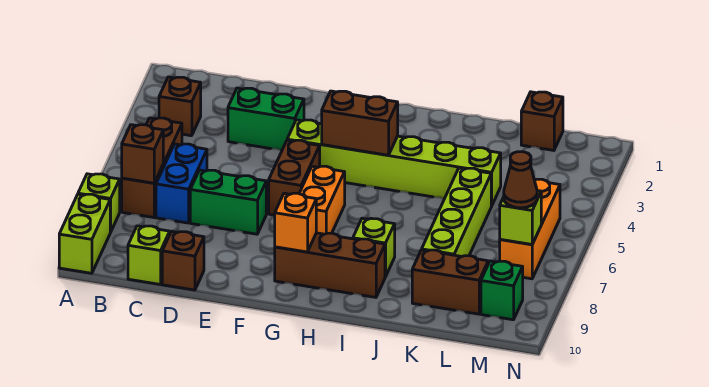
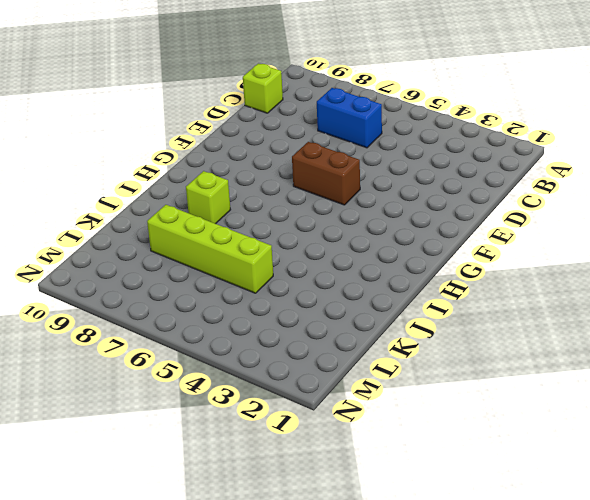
none -> lime 1x1 brick [78,174,120,232]
none -> lime 1x2 brick [59,194,110,273]
none -> brown 1x1 brick [159,77,201,136]

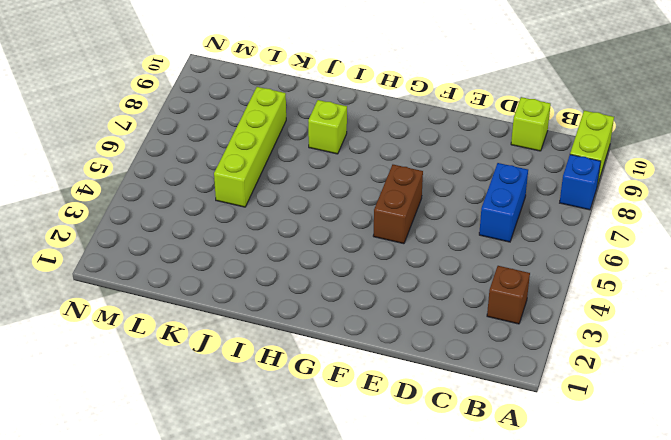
blue 1x1 brick [560,154,601,210] -> lime 1x1 brick [78,174,120,232]
none -> brown 1x3 brick [122,118,182,217]
none -> green 1x2 brick [228,88,304,150]
none -> green 1x2 brick [190,170,266,234]

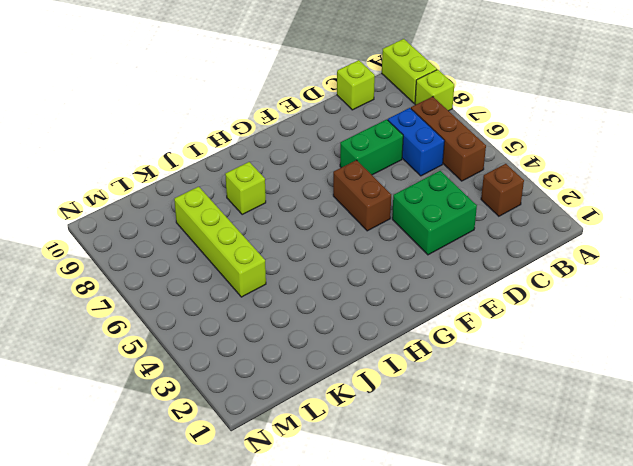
green 2x2 brick [392,171,477,255] -> green 1x2 brick [228,88,304,150]
none -> brown 1x1 brick [162,231,204,290]
none -> lime 1x6 brick [287,120,501,206]
none -> orange 1x2 brick [299,166,345,234]

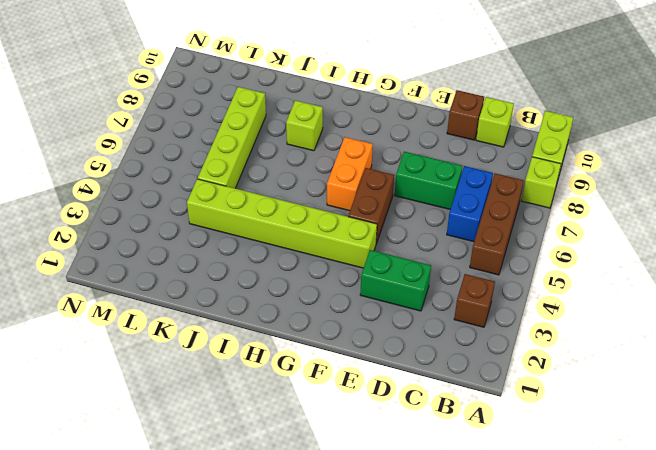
none -> brown 1x3 brick [275,233,385,297]
none -> brown 1x2 brick [412,250,488,314]
none -> brown 1x1 brick [521,92,563,150]

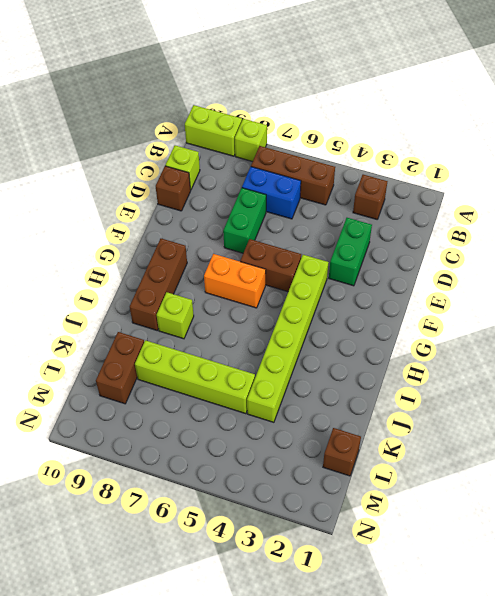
none -> orange 1x3 brick [500,179,560,279]
none -> green 1x1 brick [481,261,523,320]
none -> brown 1x1 brick [122,125,163,183]

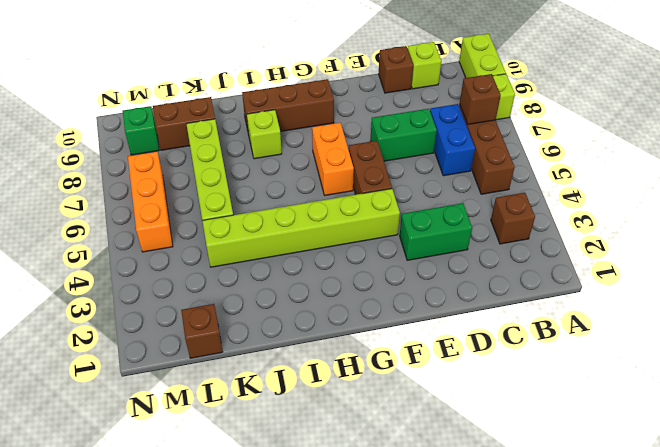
none -> brown 1x2 brick [322,91,398,155]
none -> orange 1x1 brick [275,193,316,252]
none -> lime 1x1 brick [500,191,541,244]

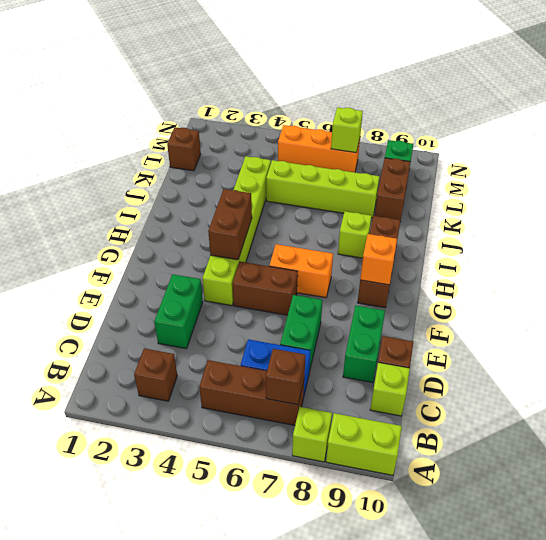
green 1x2 brick [343,305,385,383] -> none
none -> brown 1x1 cone [504,152,537,208]

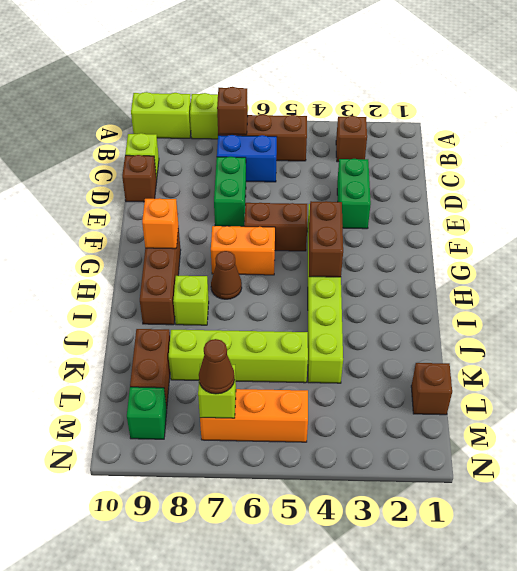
brown 1x1 cone [211,251,242,299] -> none

